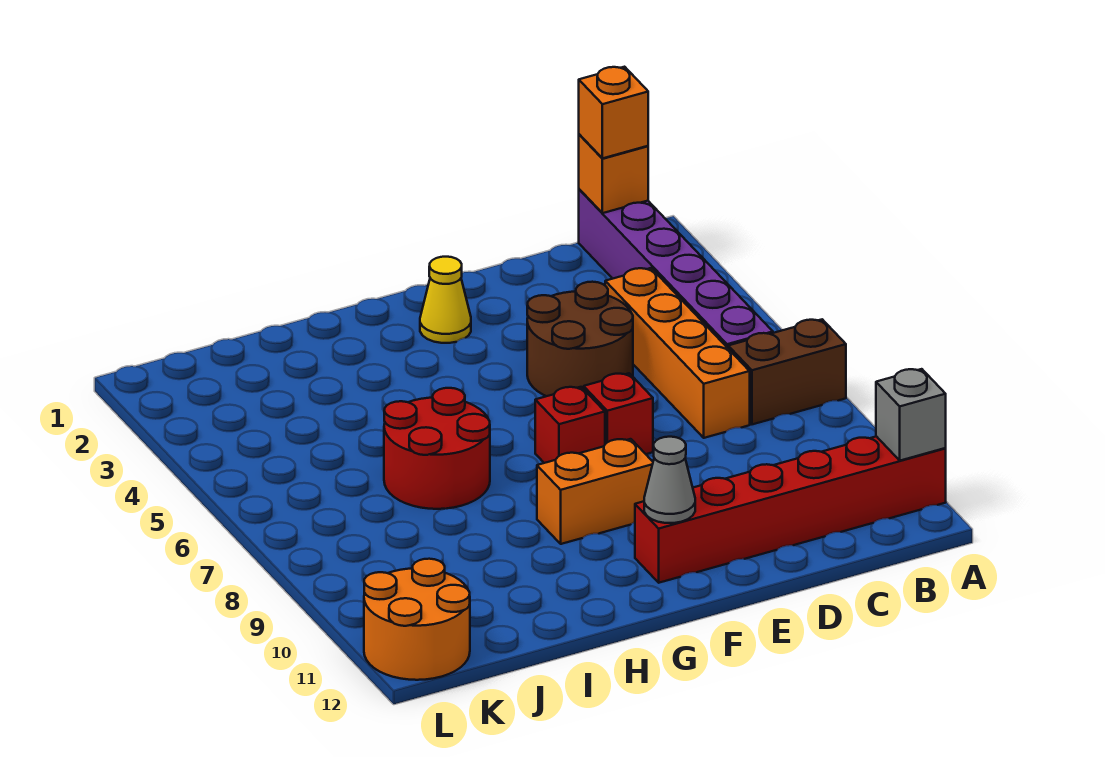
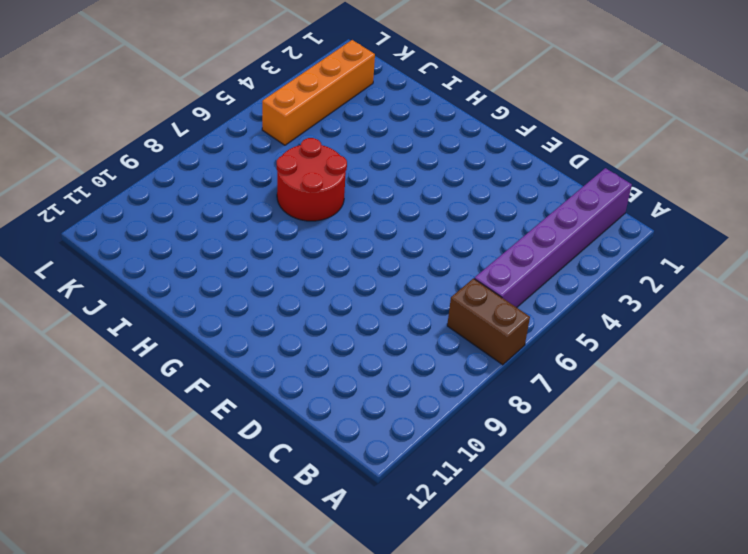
orange 1x4 brick [262,40,375,145] -> orange 1x4 brick moved to [605,268,750,438]
none -> red 1x6 brick [635,436,946,583]
none -> brown 2x2 round brick [527,282,633,396]
none -> red 1x1 brick [584,373,653,454]

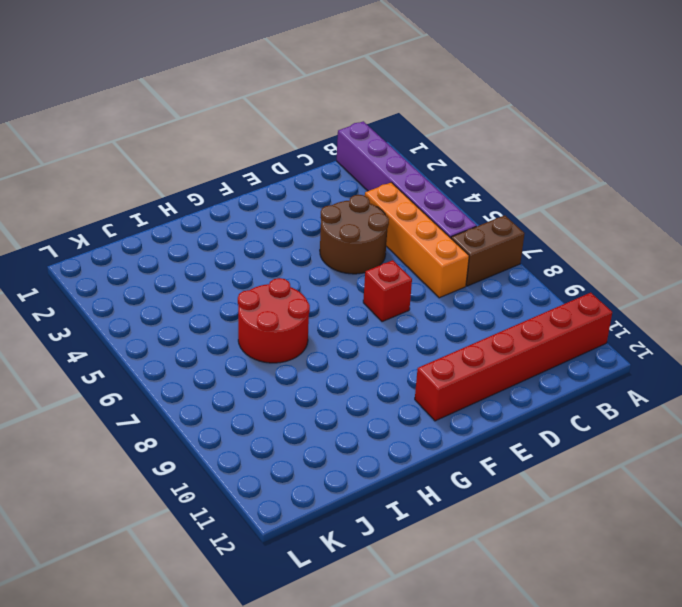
none -> yellow 1x1 cone [420,257,471,343]
none -> red 1x1 brick [535,387,605,463]
none -> orange 1x2 brick [537,439,653,544]

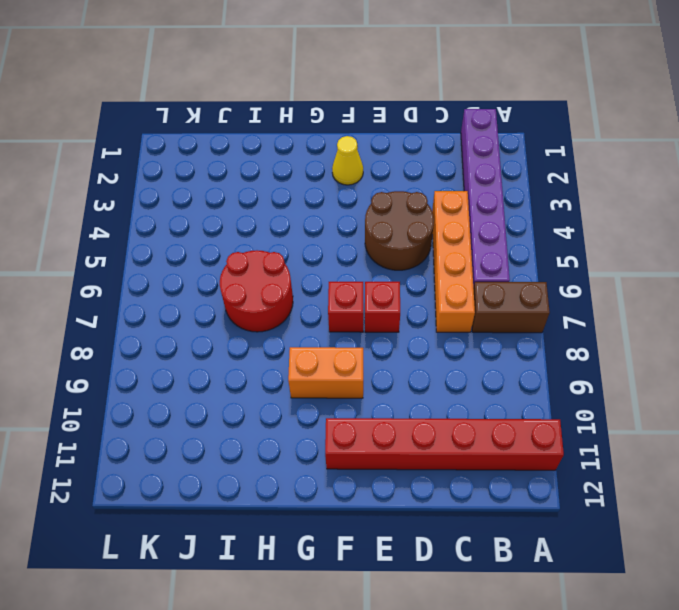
none -> orange 2x2 round brick [364,559,470,680]
none -> grey 1x1 brick [876,369,946,461]
none -> orange 1x1 brick [579,134,648,213]

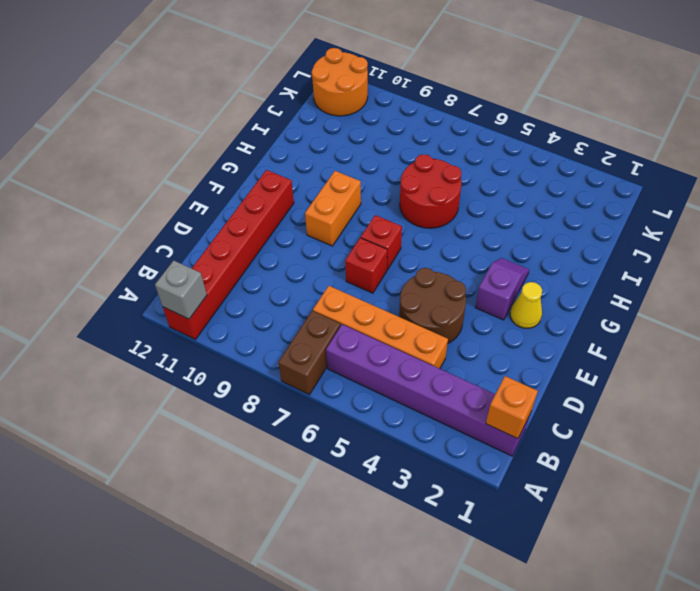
purple 1x2 slope [475,258,529,320] -> none
none -> grey 1x1 cone [644,437,695,523]
none -> orange 1x1 brick [579,67,648,158]

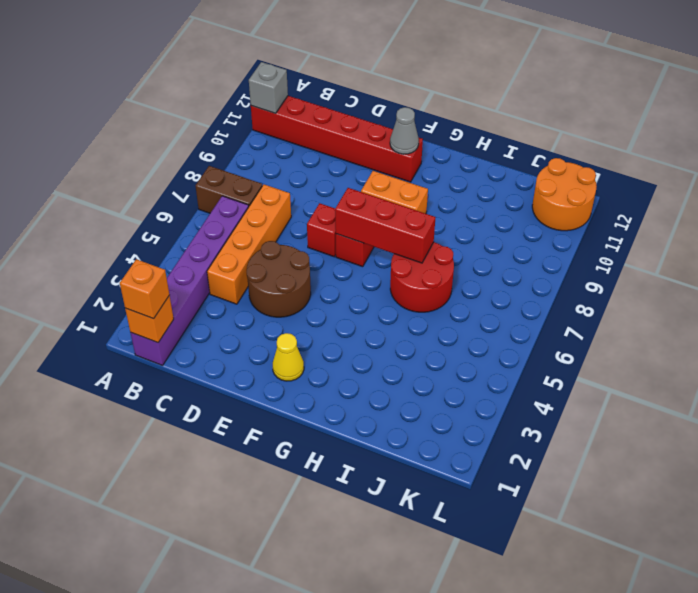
red 1x3 brick [335,188,435,263] -> none

